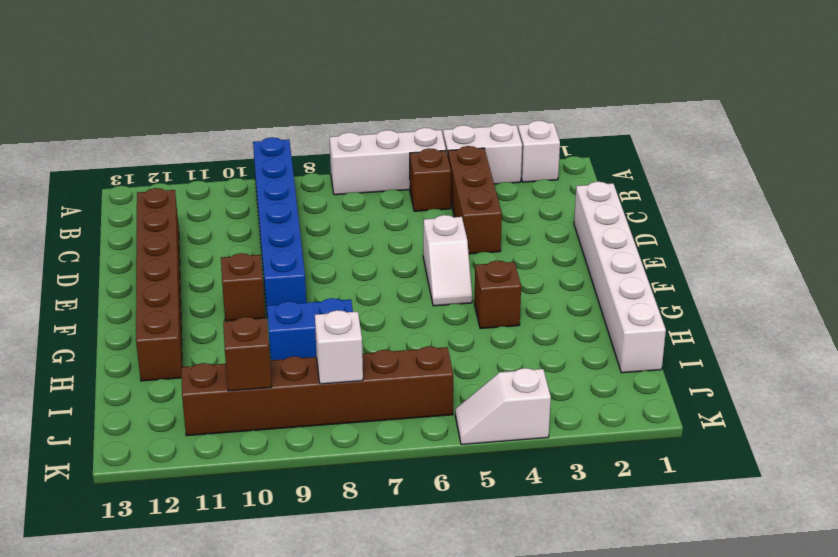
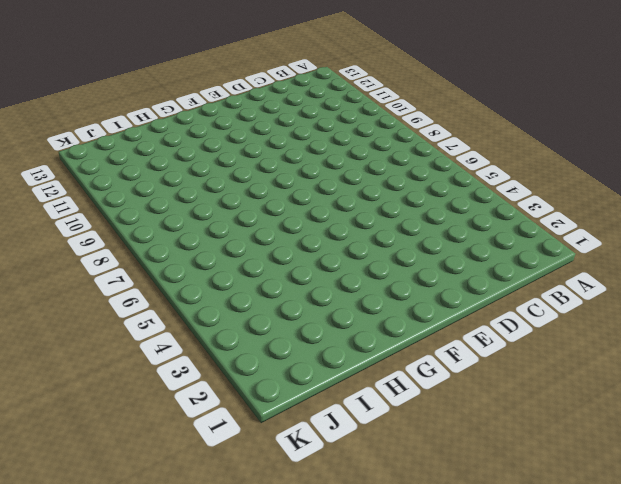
none -> white 1x1 brick [518,121,560,182]
none -> white 1x2 brick [443,123,522,184]
none -> white 1x3 brick [330,128,446,195]

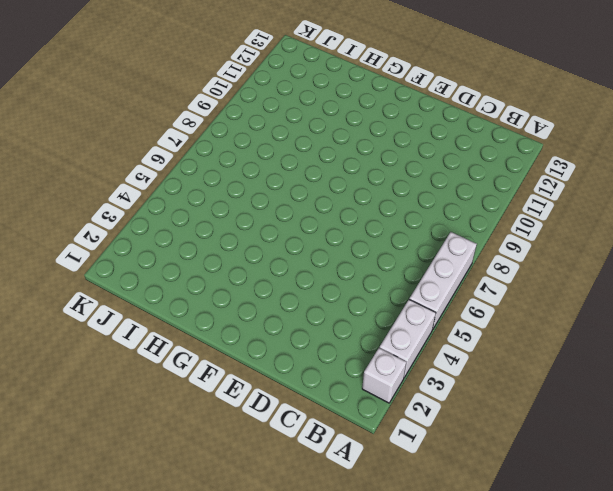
none -> blue 1x6 brick [253,137,306,318]
none -> brown 1x3 brick [448,146,502,254]
none -> brown 1x1 brick [410,148,451,211]

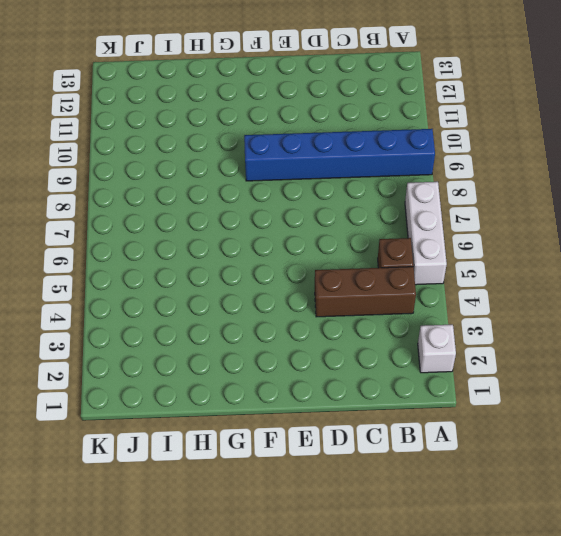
none -> white 1x2 brick [443,123,522,184]
none -> brown 1x6 brick [136,188,182,381]
none -> white 1x6 brick [574,182,666,373]

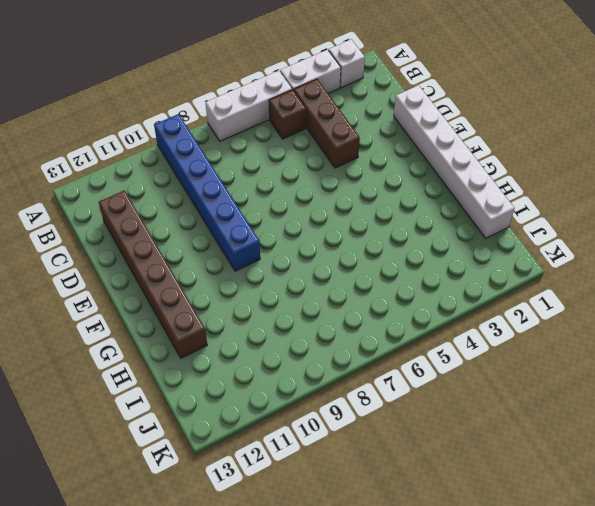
none -> white 1x2 slope [423,215,472,306]
none -> brown 1x1 brick [221,253,265,321]
none -> brown 1x1 brick [474,260,521,329]

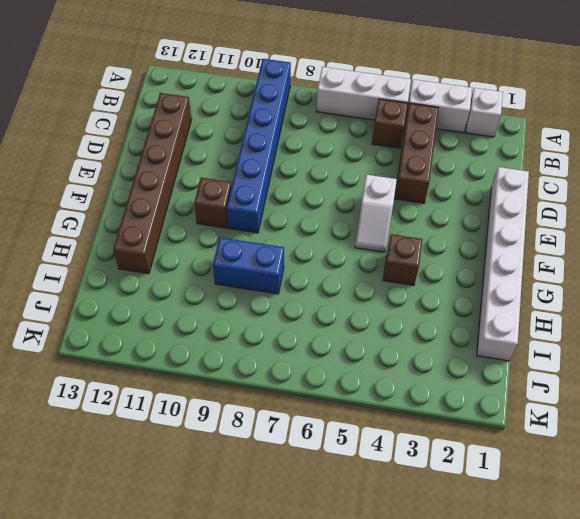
none -> brown 1x6 brick [181,346,453,436]
none -> white 1x2 slope [455,368,551,445]
none -> white 1x1 brick [315,310,363,384]

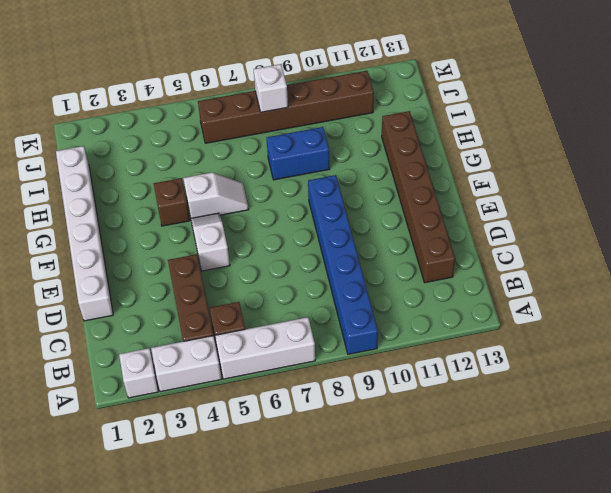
white 1x2 slope [183,173,249,218] -> white 1x2 slope moved to [455,368,551,445]
none -> brown 1x1 brick [221,253,265,321]
none -> brown 1x1 brick [223,317,272,391]

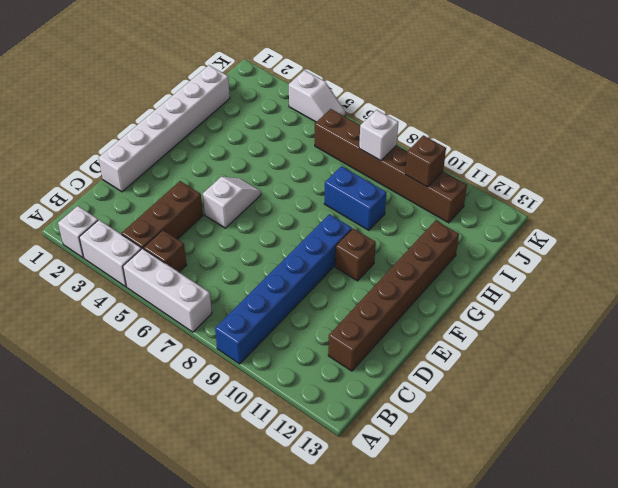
none -> brown 1x1 brick [474,260,521,329]

